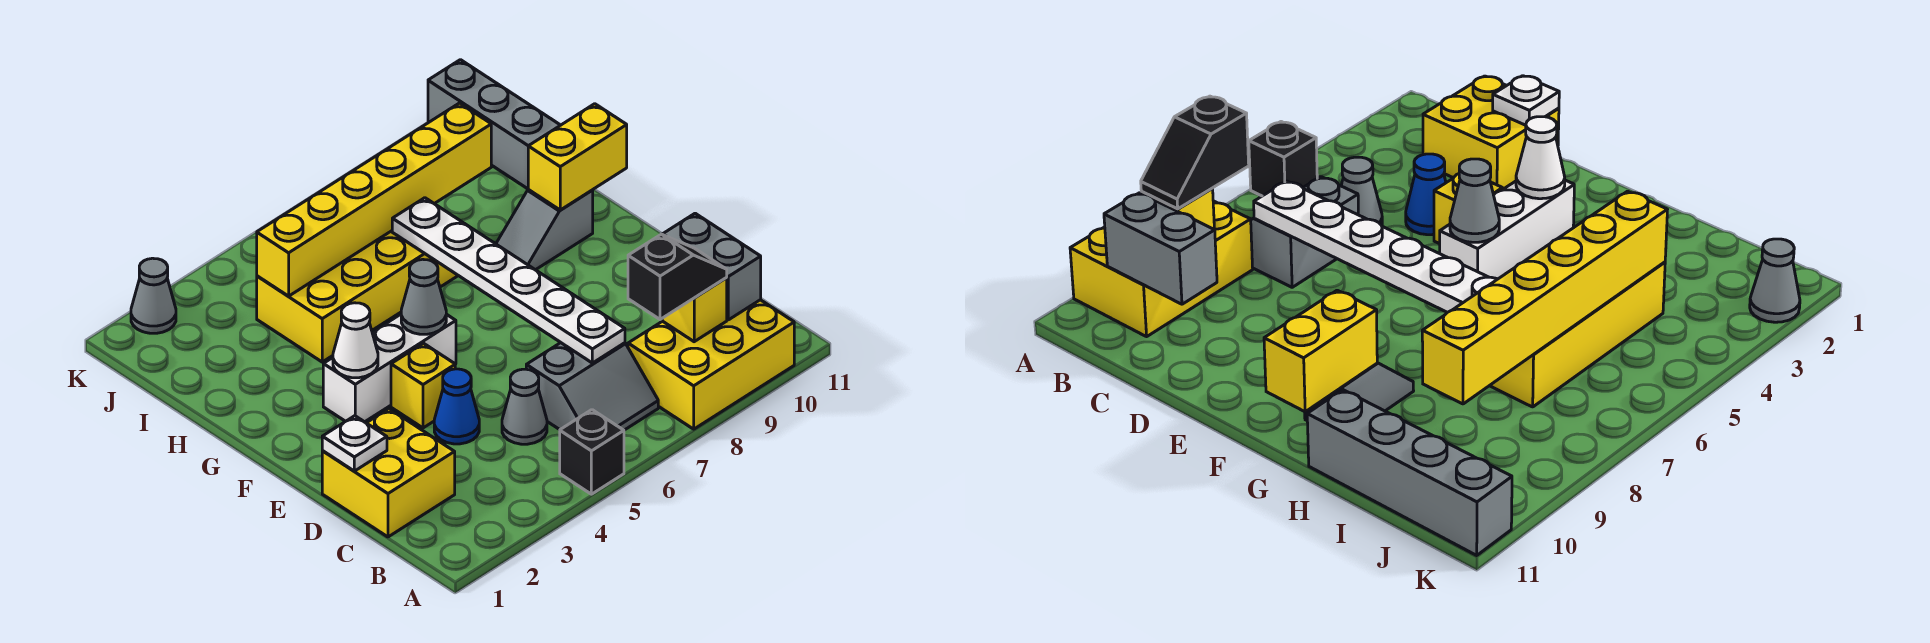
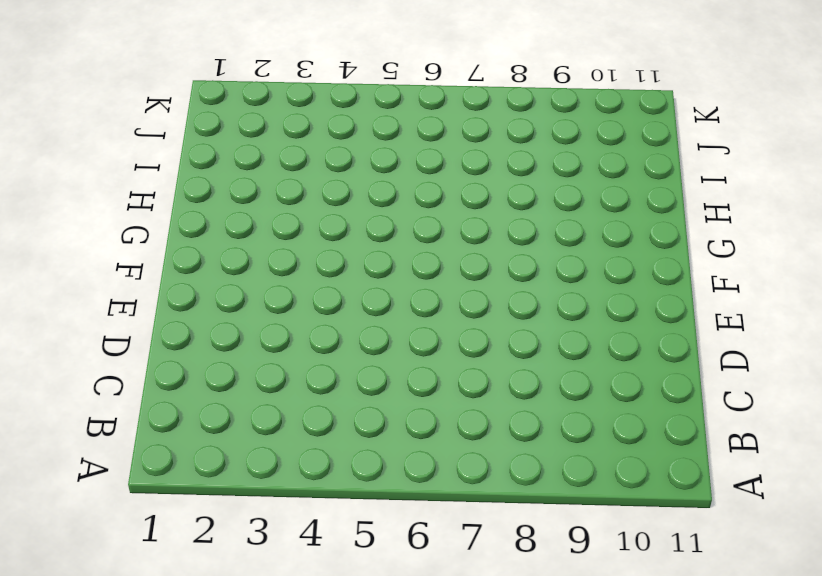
none -> black 1x1 brick [560,410,624,494]
none -> yellow 2x3 brick [628,300,794,429]
none -> grey 2x2 slope [526,343,658,430]

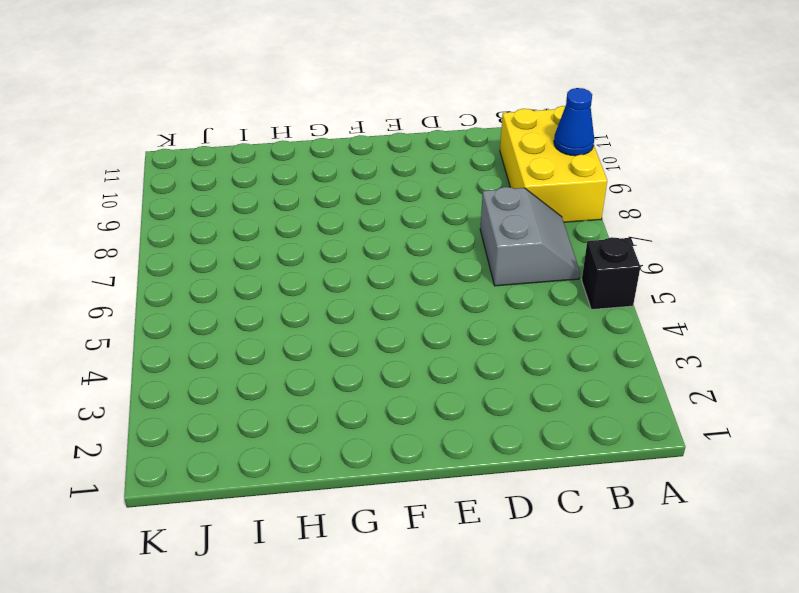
blue 1x1 cone [554,88,594,156] -> blue 1x1 cone moved to [434,369,479,444]
none -> yellow 2x2 brick [322,409,455,537]
none -> grey 1x1 cone [502,369,547,444]
none -> yellow 1x1 brick [391,343,455,428]

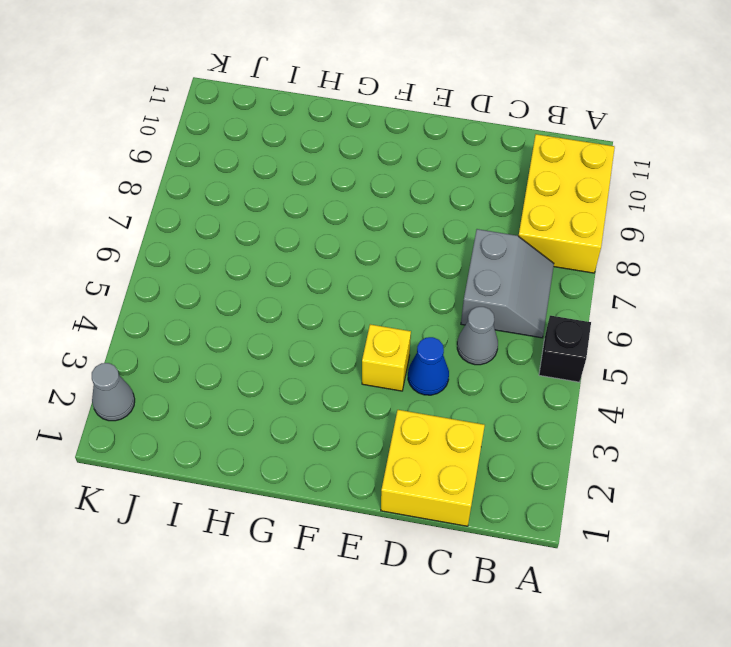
none -> white 1x3 brick [323,314,456,422]
none -> grey 1x2 slope [496,190,593,270]
none -> yellow 2x4 brick [257,231,457,362]

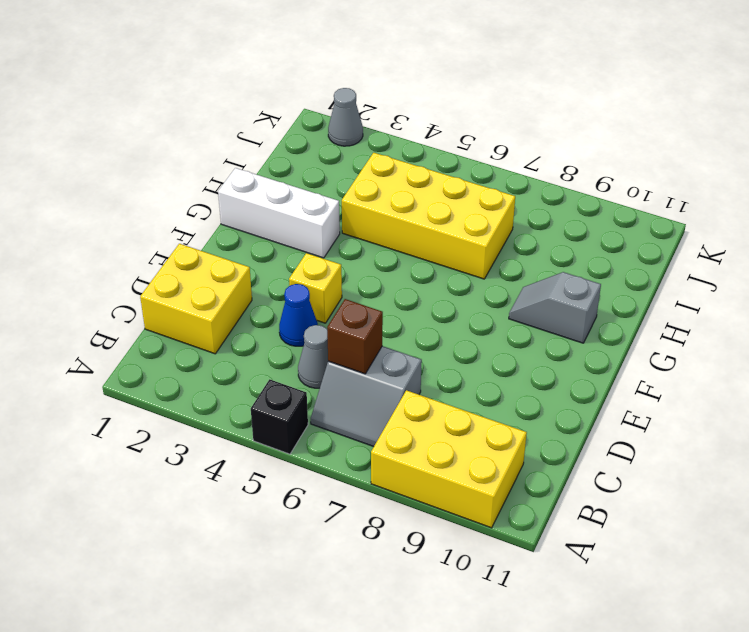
brown 1x1 brick [327,299,383,374] -> none
white 1x3 brick [218,168,340,258] -> white 1x3 brick moved to [323,314,456,422]
none -> grey 1x4 brick [428,60,560,189]
none -> yellow 1x1 brick [662,278,727,342]
none -> grey 1x2 brick [663,213,761,320]

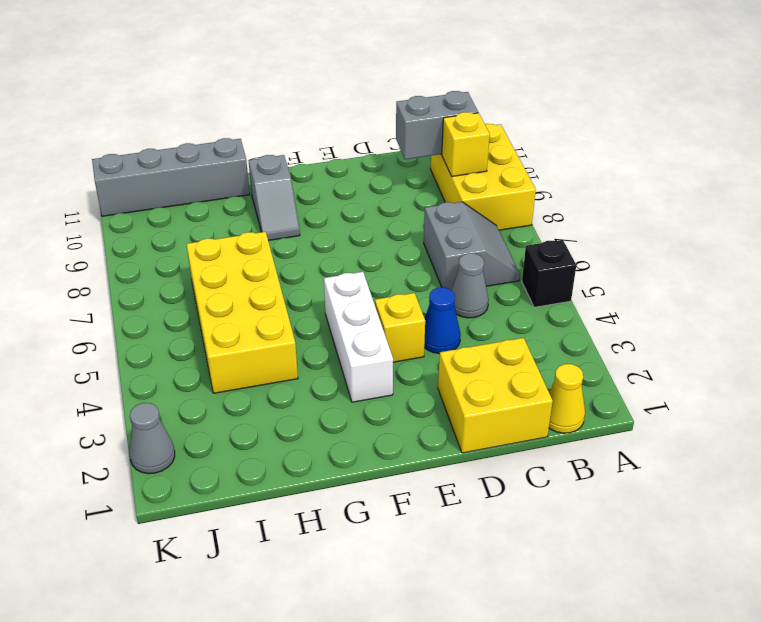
yellow 1x1 cone [549,364,585,433] -> none
none -> white 1x6 plate [392,198,625,363]
none -> white 1x1 plate [322,416,387,471]
none -> white 1x1 cone [333,303,378,378]

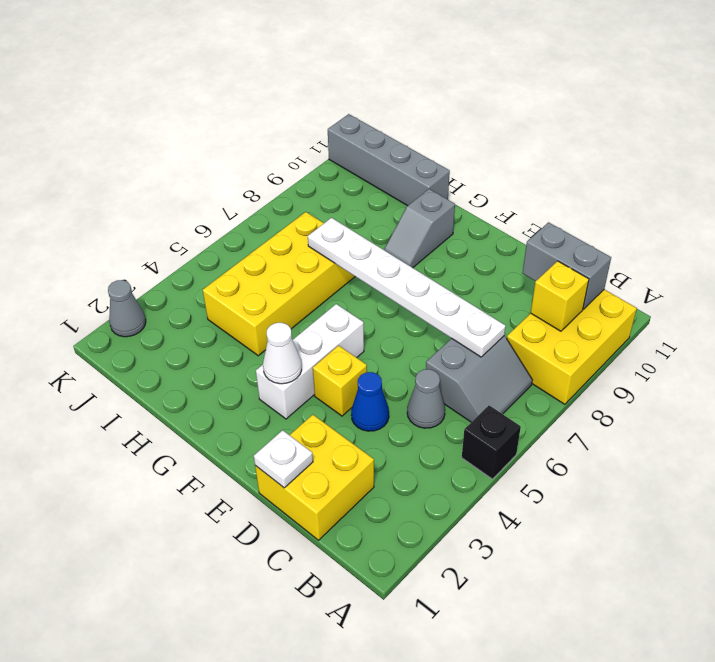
none -> grey 1x1 cone [401,259,446,334]
none -> yellow 1x2 brick [528,104,627,210]
none -> yellow 1x6 brick [257,103,491,296]

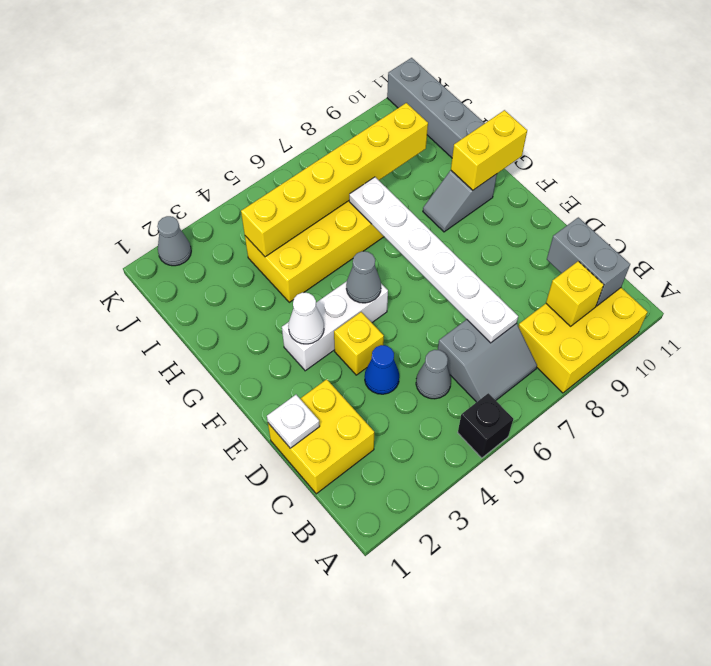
none -> black 1x2 slope [628,234,727,319]

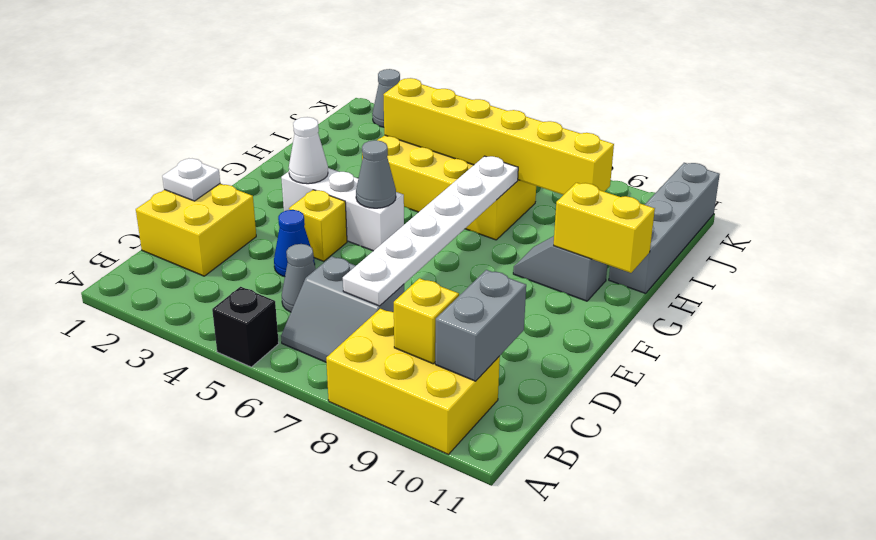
none -> black 1x2 slope [628,234,727,319]

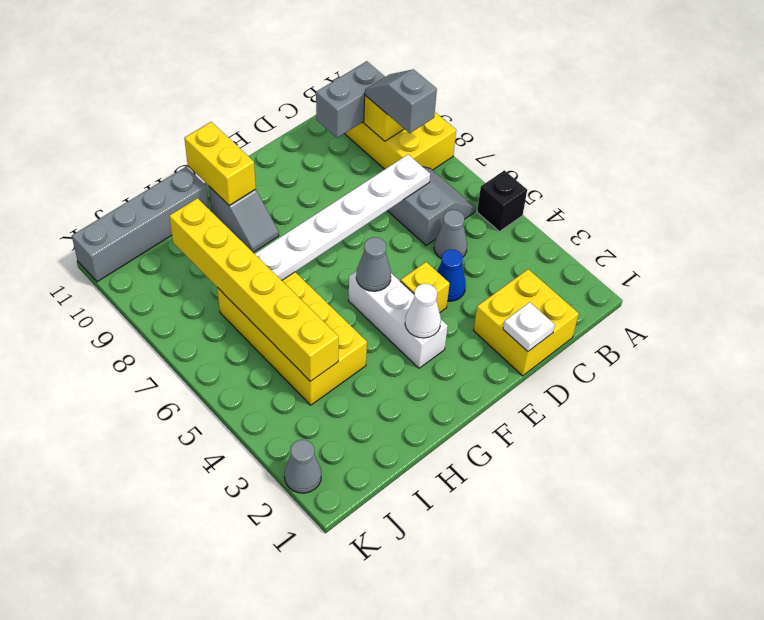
grey 1x2 slope [365,69,437,133] -> black 1x2 slope [628,234,727,319]

